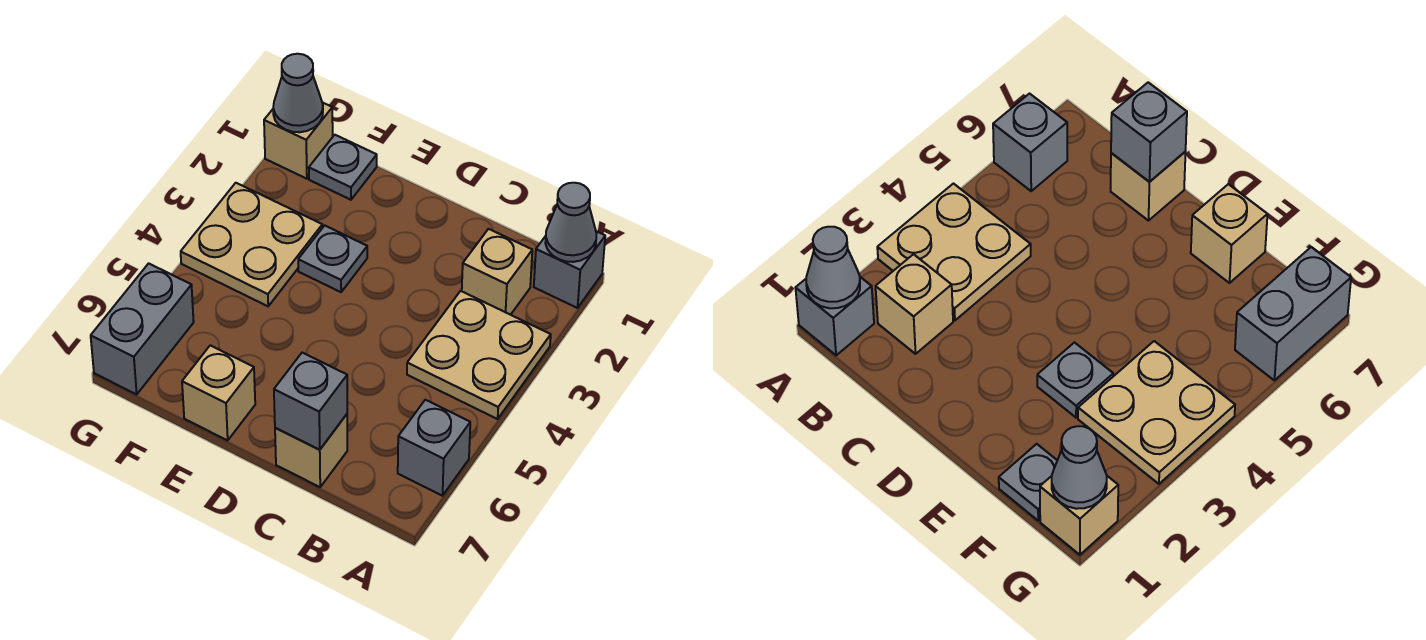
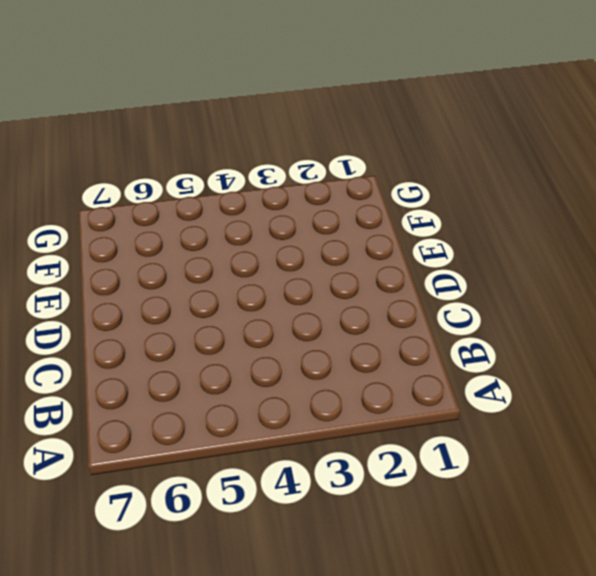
none -> grey 1x1 brick [534,231,605,308]
none -> tan 2x2 plate [407,291,551,419]
none -> grey 1x1 brick [398,400,470,496]

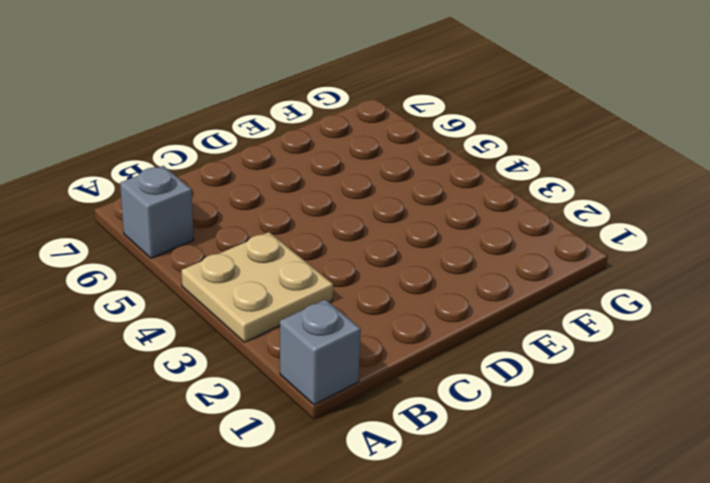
none -> tan 1x1 brick [462,229,532,315]
none -> tan 1x1 brick [275,414,347,487]
none -> grey 1x1 plate [298,225,367,292]

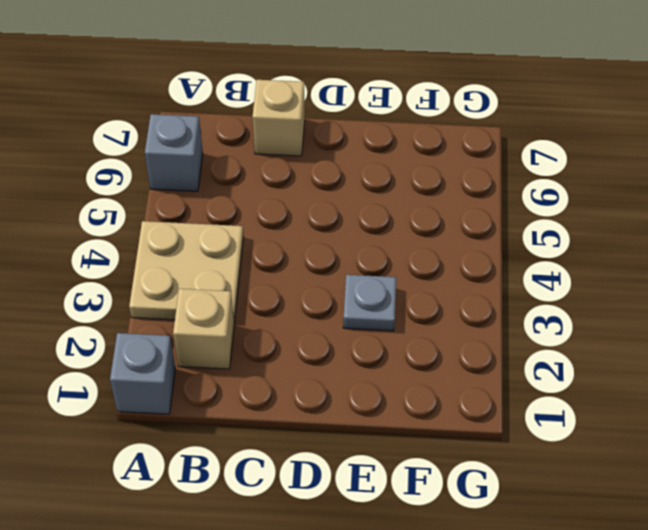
none -> tan 1x1 brick [182,345,255,440]
none -> grey 1x1 plate [309,135,377,200]
none -> tan 2x2 plate [181,183,322,306]

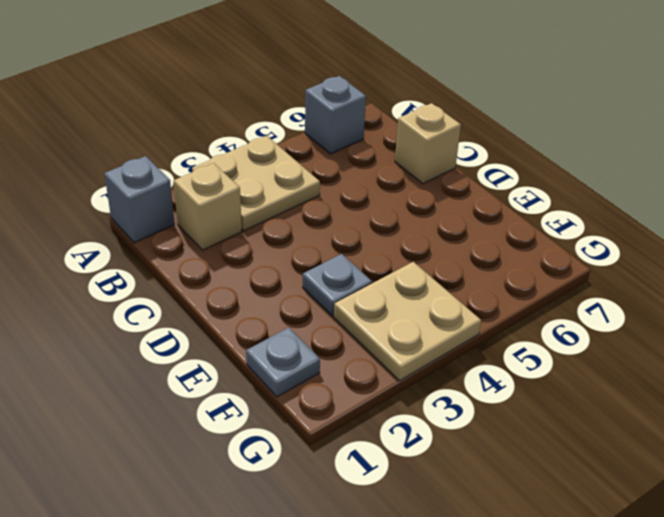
none -> tan 1x1 brick [182,345,255,440]
none -> tan 1x1 brick [264,103,333,179]
none -> grey 1x2 brick [91,263,194,394]

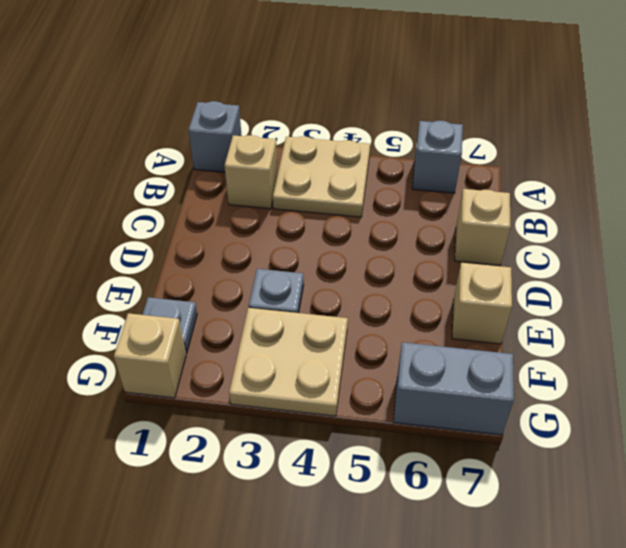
none -> grey 1x1 cone [545,183,597,262]
none -> grey 1x1 brick [274,353,347,450]
none -> grey 1x1 cone [273,54,323,132]

